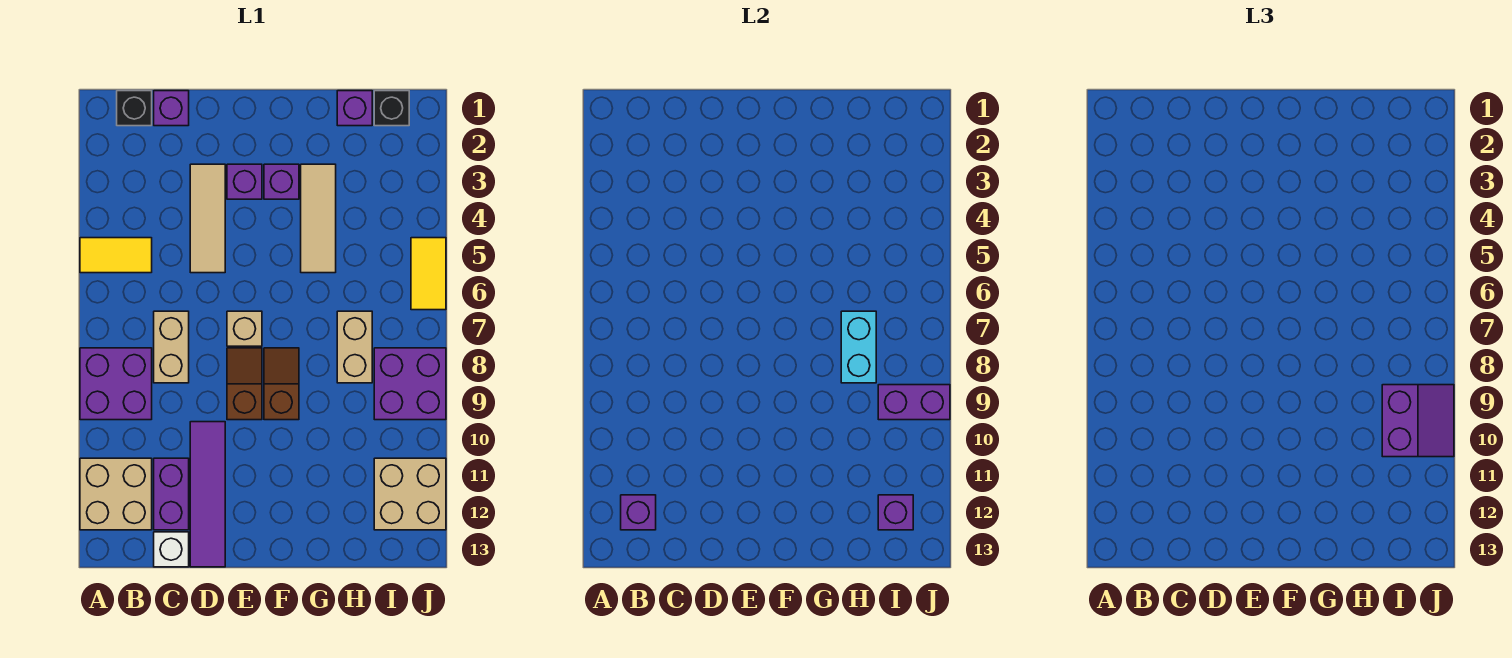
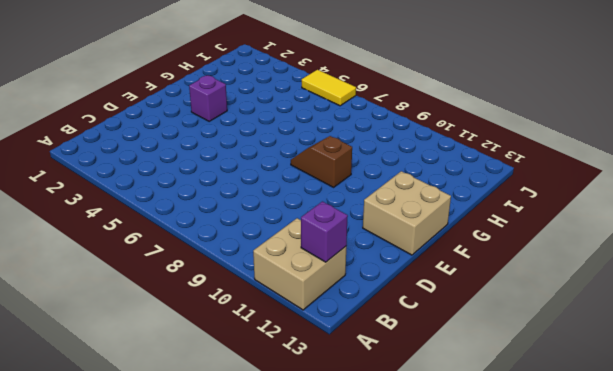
tan 2x2 brick [363,171,451,255] -> tan 2x2 brick moved to [374,458,446,530]
none -> yellow 1x2 tile [80,238,152,273]
none -> purple 2x2 brick [80,348,152,420]
none -> black 1x1 brick [117,91,152,126]

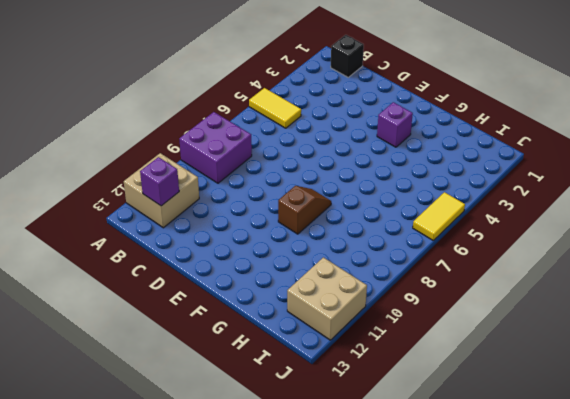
none -> purple 1x1 brick [154,91,189,126]
none -> tan 1x2 brick [154,311,189,383]
none -> purple 1x2 brick [154,458,189,530]

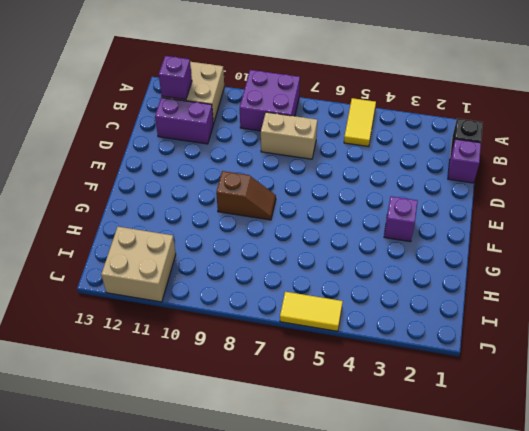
none -> white 1x1 brick [154,532,189,567]
none -> tan 1x3 tile [190,164,225,273]
none -> purple 1x4 tile [190,422,225,567]

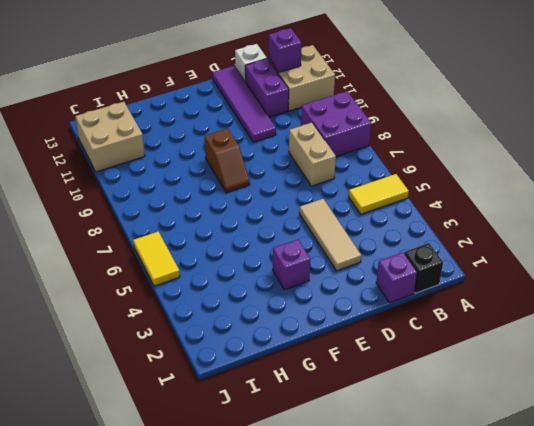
none -> purple 1x1 brick [227,164,262,199]
none -> tan 1x1 brick [227,311,262,346]
none -> brown 1x2 slope [227,348,262,420]

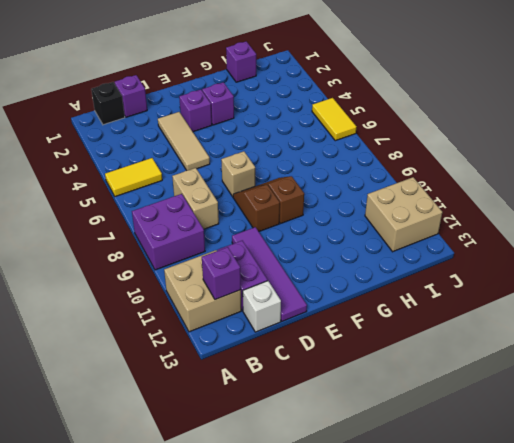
none -> tan 1x3 tile [301,164,336,273]
none -> tan 1x2 brick [337,311,372,383]
none -> black 1x1 brick [374,91,409,126]

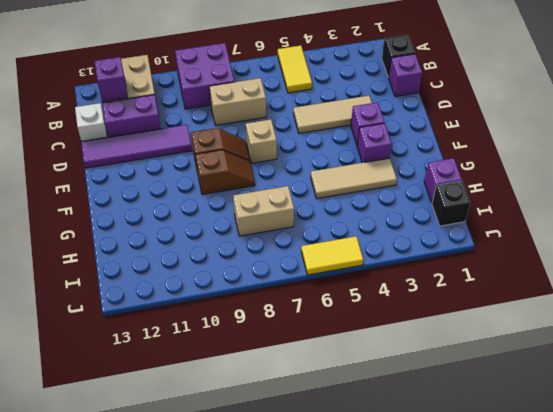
none -> purple 2x2 brick [374,348,446,420]
none -> tan 2x2 brick [374,458,446,530]
none -> cyan 1x2 brick [841,311,876,383]

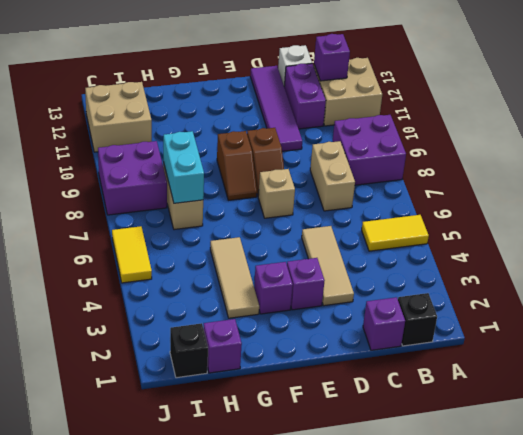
none -> purple 1x2 brick [878,385,950,420]
none -> purple 1x1 brick [878,495,913,530]
none -> purple 2x2 slope [1382,385,1454,457]

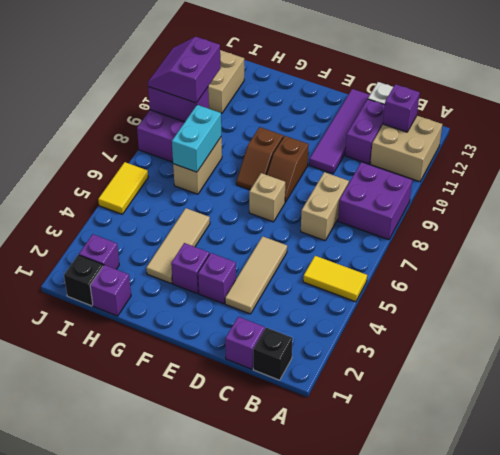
purple 1x1 brick [79,234,119,269] -> purple 1x1 brick moved to [878,495,913,530]

